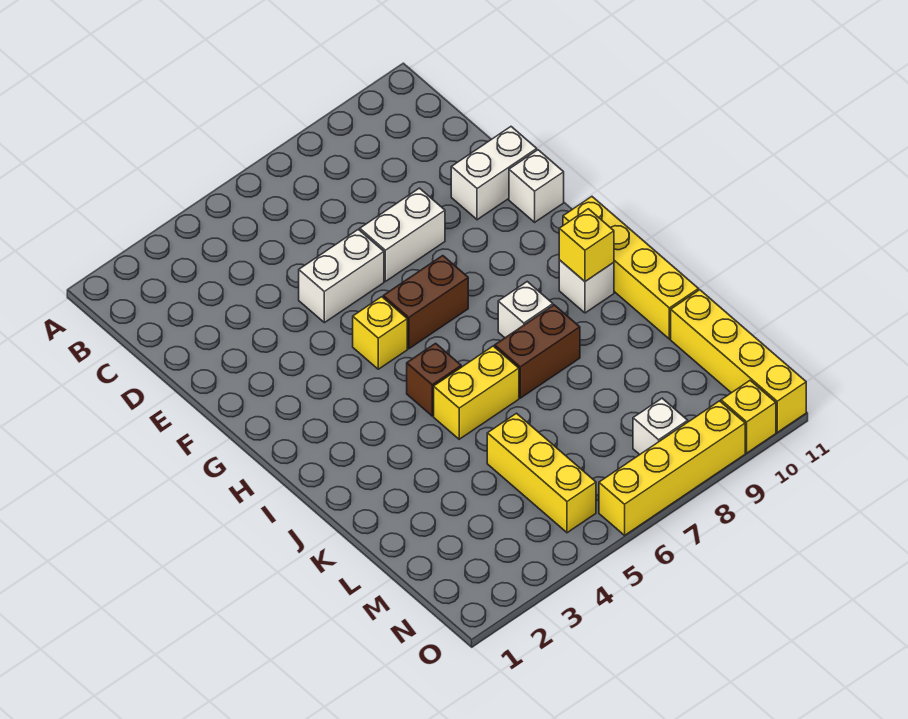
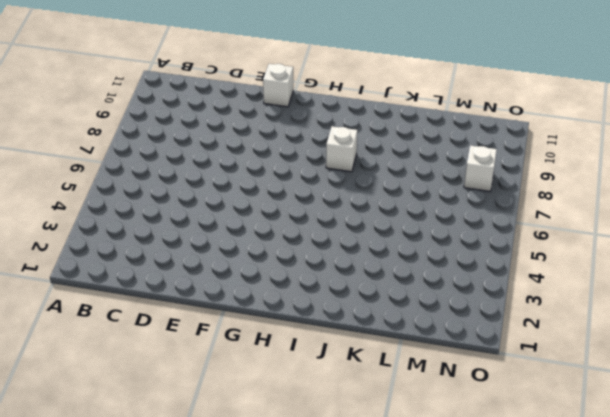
none -> white 1x2 brick [299,229,384,323]
none -> white 1x2 brick [360,188,445,281]
none -> white 1x2 brick [451,127,537,220]

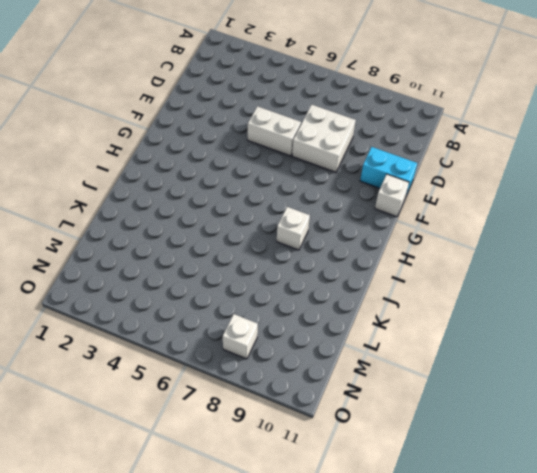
white 2x2 brick [292,105,356,172] -> white 1x2 brick [360,188,445,281]
cyan 1x2 brick [360,147,417,195] -> white 1x2 brick [451,127,537,220]
none -> yellow 1x1 brick [353,297,407,369]
none -> brown 1x2 brick [383,256,468,349]
none -> yellow 1x4 brick [563,197,699,339]

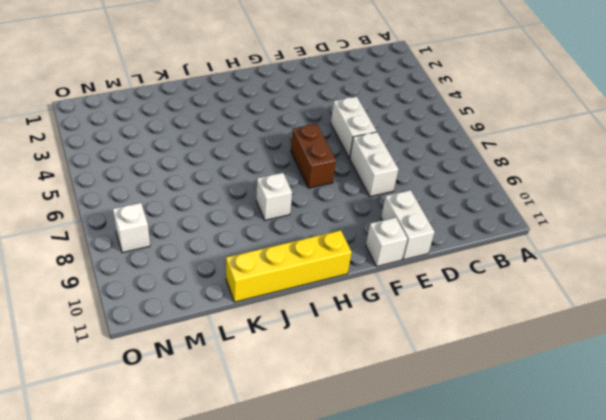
none -> yellow 1x1 brick [353,297,407,369]
none -> brown 1x1 brick [407,343,461,416]
none -> white 1x1 brick [559,260,614,313]

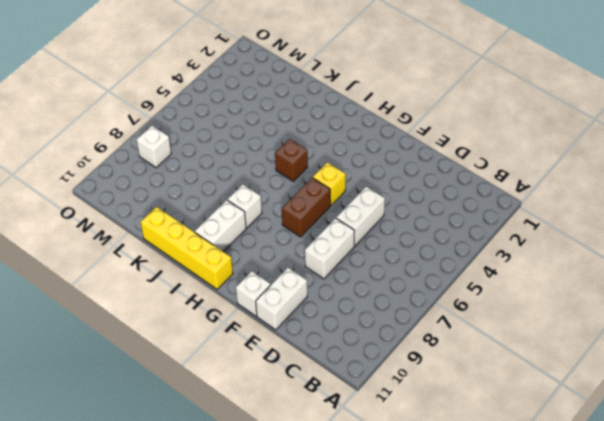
white 1x2 brick [195,200,246,251] -> white 1x1 brick [559,260,614,313]
none -> yellow 1x2 brick [434,346,519,439]
none -> brown 1x2 brick [495,305,580,398]
none -> yellow 1x3 brick [487,413,596,533]

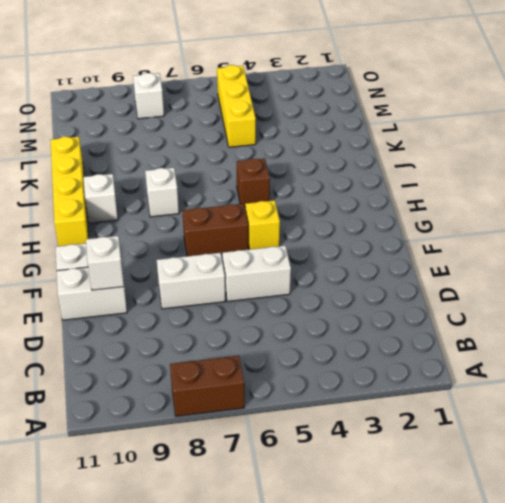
brown 1x2 brick [170,356,244,416] -> brown 1x2 brick moved to [495,305,580,398]
white 1x1 brick [86,236,124,290] -> none
none -> yellow 1x2 brick [434,346,519,439]
none -> yellow 1x4 brick [671,290,806,432]
none -> yellow 1x4 brick [599,401,745,535]

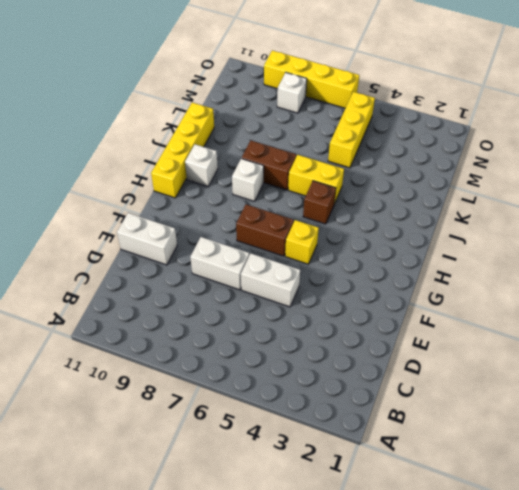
none -> white 1x1 brick [509,150,564,222]
none -> yellow 1x4 brick [671,290,806,432]
none -> yellow 1x1 brick [721,381,776,453]

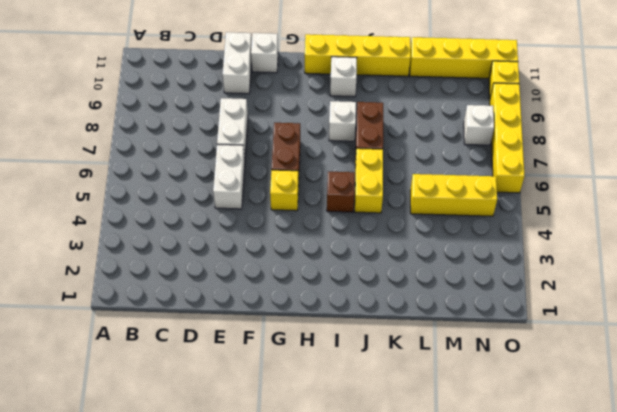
none -> yellow 1x1 brick [559,209,614,281]

